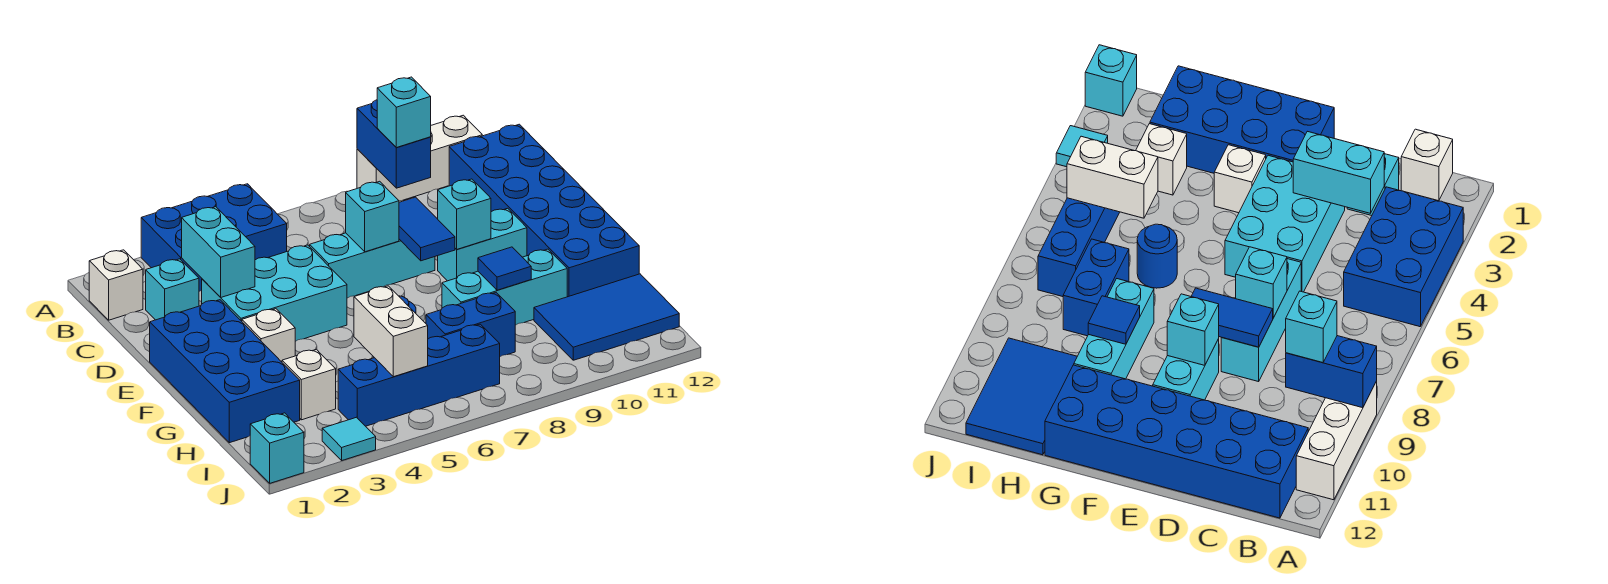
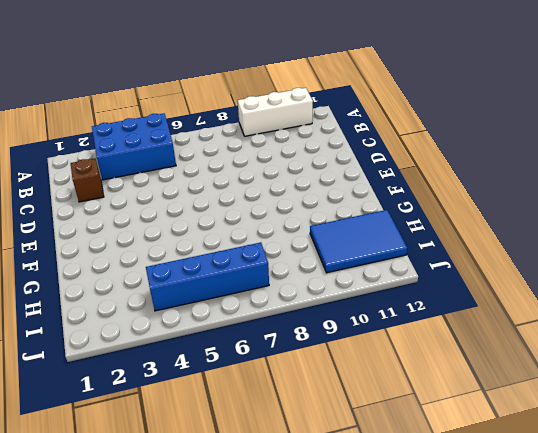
brown 1x1 brick [71,158,104,202] -> cyan 1x1 brick [146,259,199,320]
none -> white 1x1 brick [89,250,143,320]
none -> blue 2x6 brick [449,124,639,297]
none -> cyan 2x3 brick [202,245,347,341]

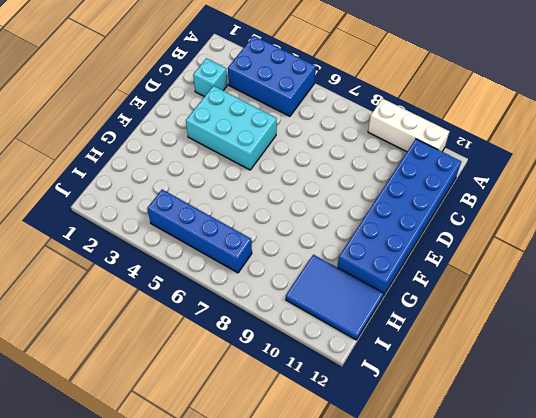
none -> white 1x1 brick [89,250,143,320]
none -> cyan 1x3 brick [310,233,435,298]
none -> blue 2x4 brick [150,300,300,443]

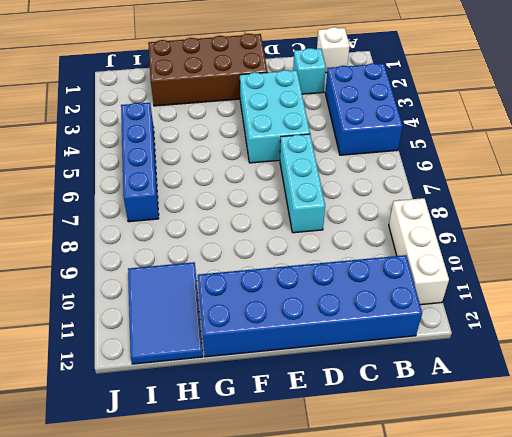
brown 2x4 brick [148,34,267,106] -> blue 2x4 brick [150,300,300,443]
none -> cyan 1x2 brick [438,208,527,281]
none -> white 1x1 brick [242,309,295,362]
none -> blue 1x1 round brick [1137,224,1177,288]

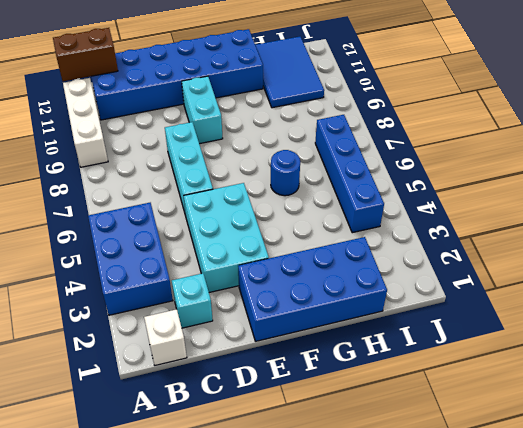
brown 1x2 brick [53,28,118,81] -> none
none -> white 1x1 brick [242,309,295,362]
none -> cyan 1x3 brick [442,249,567,325]
none -> white 1x1 brick [282,349,336,420]

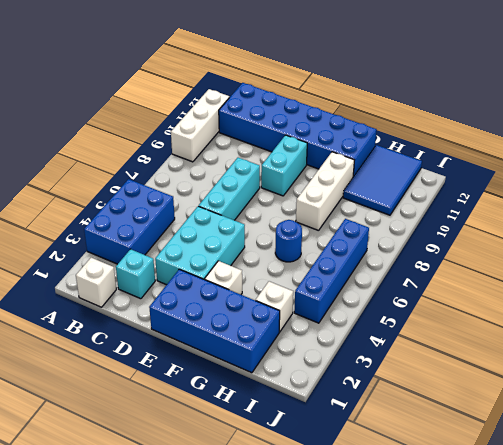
white 1x3 brick [296,152,354,231] -> cyan 1x3 brick [442,249,567,325]
none -> blue 1x2 brick [426,293,515,357]
none -> cyan 1x1 brick [250,413,304,483]
none -> cyan 1x1 tile [322,417,376,460]

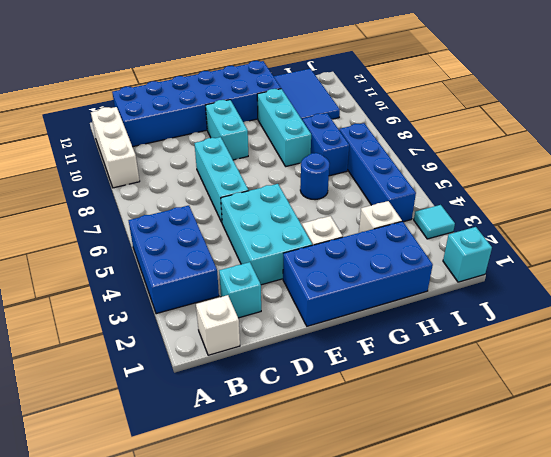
none -> blue 1x2 brick [357,100,431,188]
none -> cyan 1x2 brick [182,207,255,297]
none -> cyan 1x1 brick [346,181,399,252]

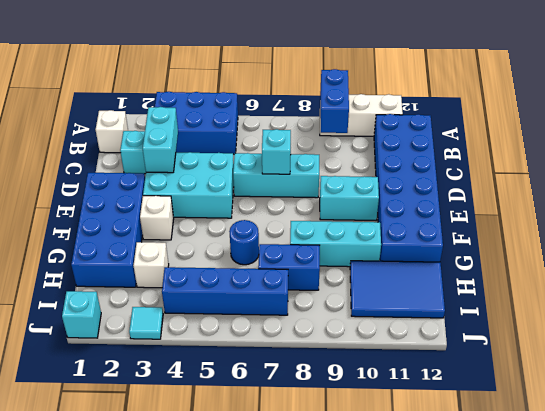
none -> blue 1x2 tile [399,197,455,261]
none -> cyan 1x1 brick [438,179,491,249]
none -> blue 1x1 tile [478,247,531,290]

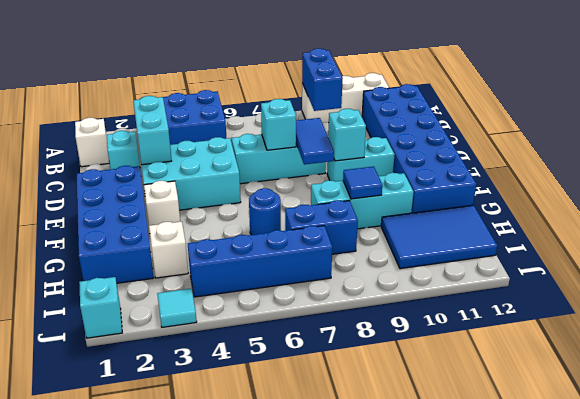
none -> white 1x2 brick [354,286,428,377]
none -> cyan 1x1 brick [377,77,431,148]

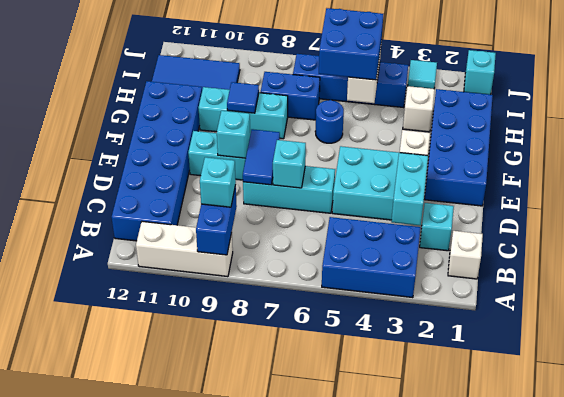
blue 2x2 brick [319,8,383,80] -> none

